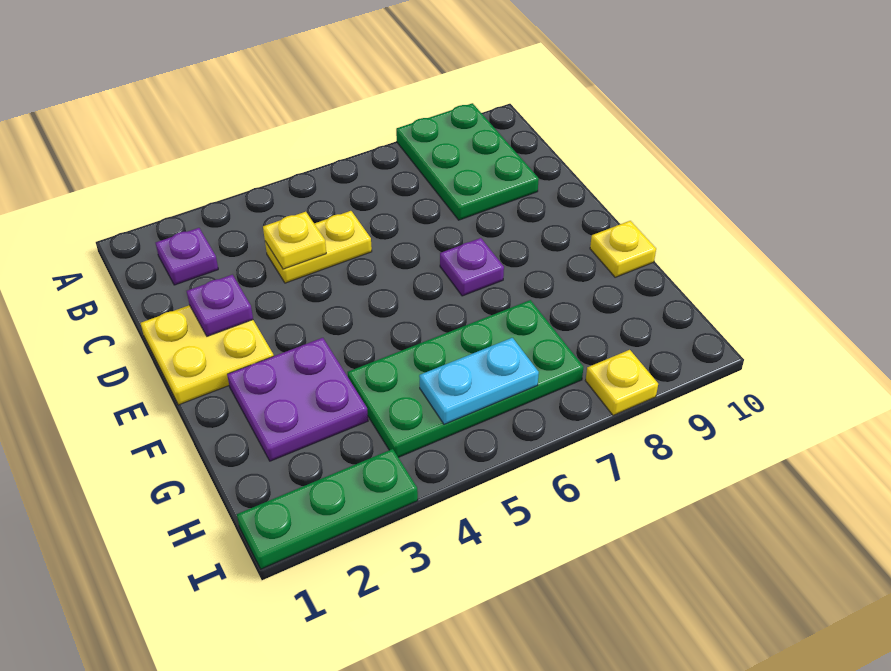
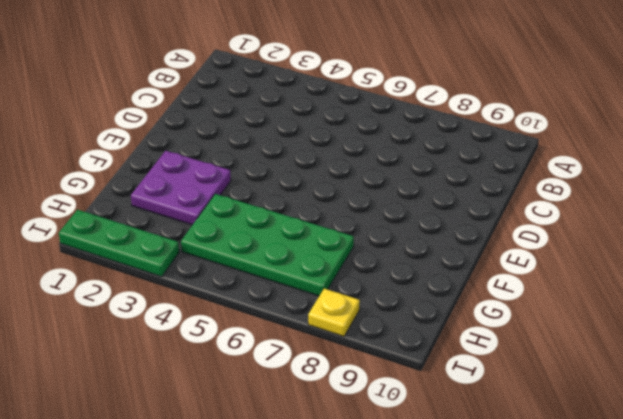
none -> green 2x3 plate [396,103,539,220]
none -> purple 1x1 plate [156,228,218,285]
none -> yellow 1x2 plate [265,211,372,283]

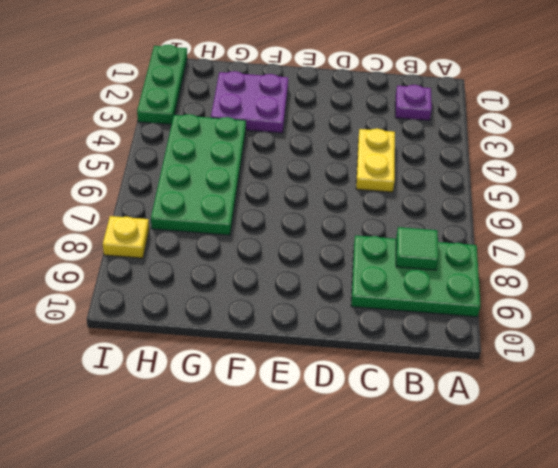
green 1x1 tile [396,227,438,270] -> none
none -> yellow 2x2 plate [141,305,274,405]
none -> purple 1x1 plate [440,238,504,296]
none -> yellow 1x1 plate [590,221,656,277]

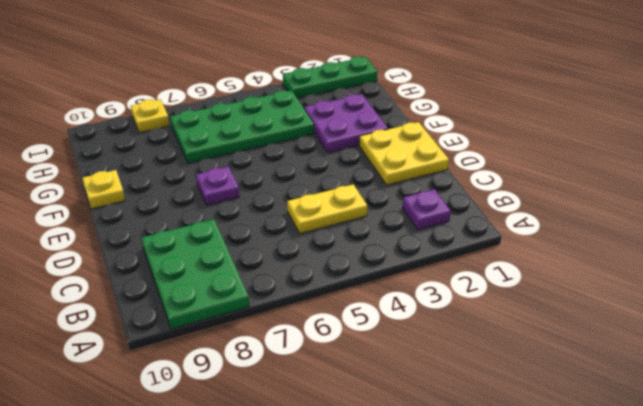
none -> yellow 1x1 plate [263,212,326,269]
none -> purple 1x1 plate [187,275,253,336]
none -> cyan 1x2 plate [419,338,539,425]

